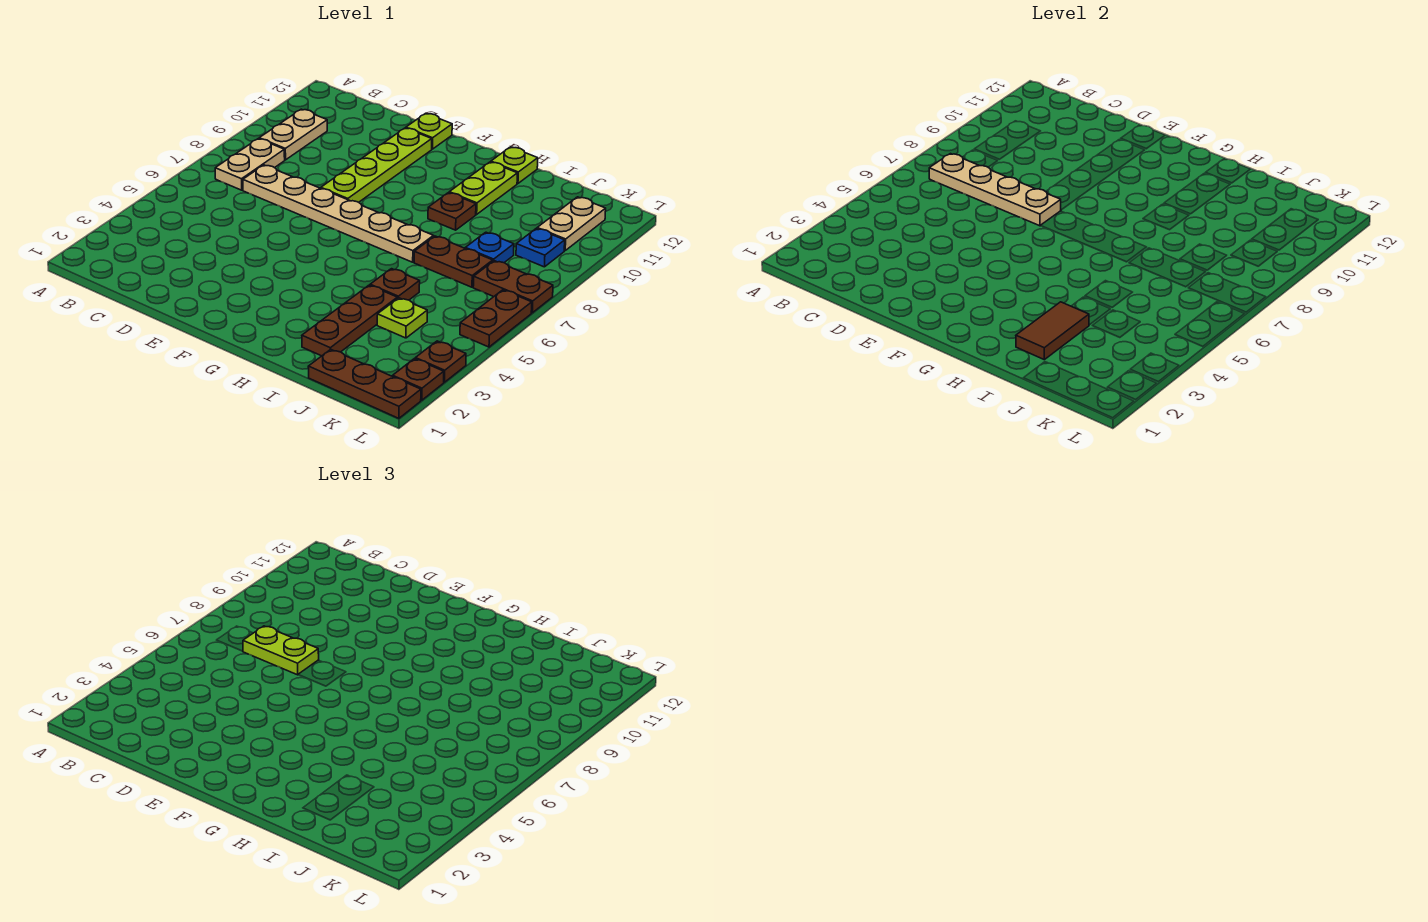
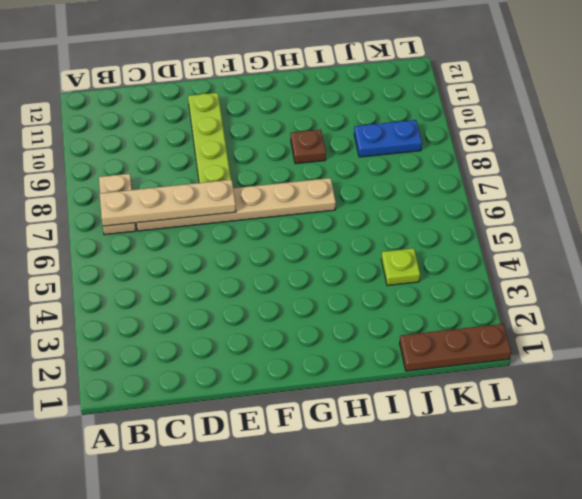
blue 1x2 plate [354,120,422,157] -> blue 1x1 plate [516,228,565,267]
none -> tan 1x2 plate [259,109,327,160]
none -> lime 1x1 plate [406,113,452,149]
none -> lime 1x2 plate [449,162,517,214]

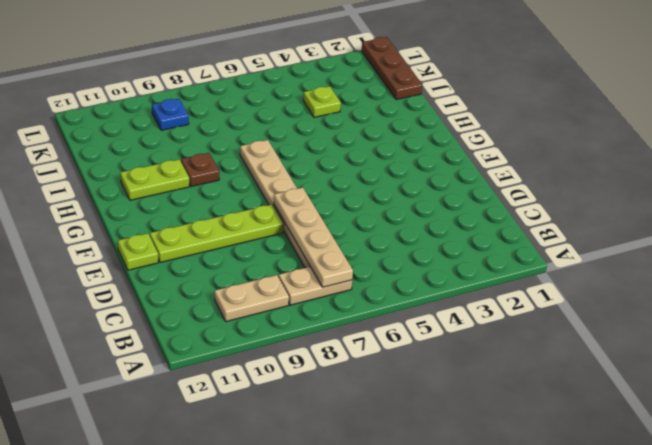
none -> lime 1x1 plate [491,147,538,183]
none -> brown 1x3 plate [302,285,397,356]
none -> brown 1x1 plate [370,269,420,300]

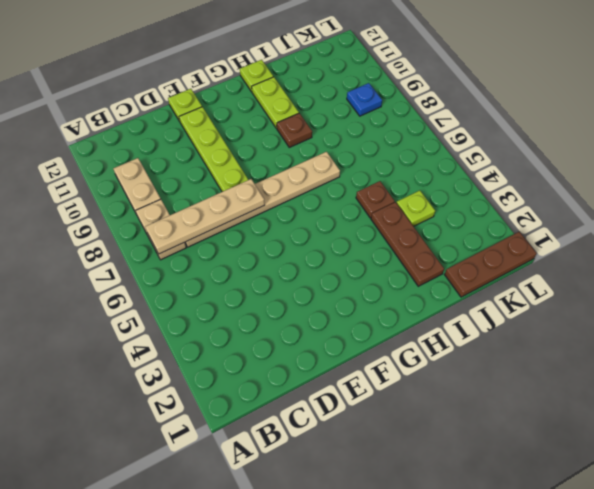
none -> brown 1x2 plate [414,236,493,287]
none -> blue 1x1 plate [465,232,514,263]
none -> brown 1x2 plate [473,261,553,313]

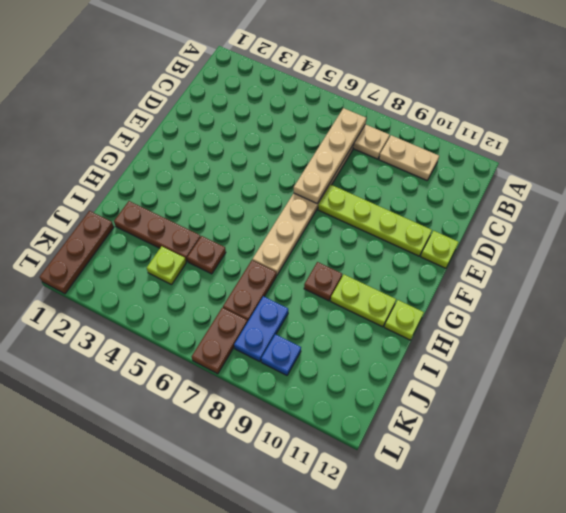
blue 1x2 plate [234,296,288,362] -> blue 1x1 plate [465,232,514,263]
none -> tan 1x2 plate [537,197,606,251]
none -> brown 1x1 plate [393,359,444,400]
none -> brown 1x1 plate [415,341,466,382]

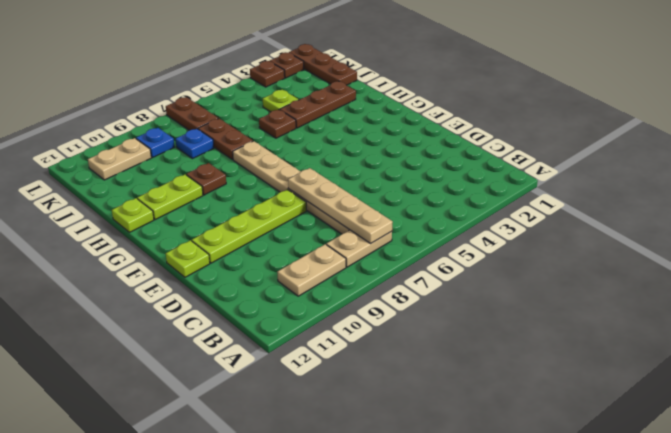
none -> brown 1x2 plate [460,290,532,347]
none -> brown 1x2 tile [1016,302,1089,359]
none -> lime 1x2 plate [243,626,319,675]

